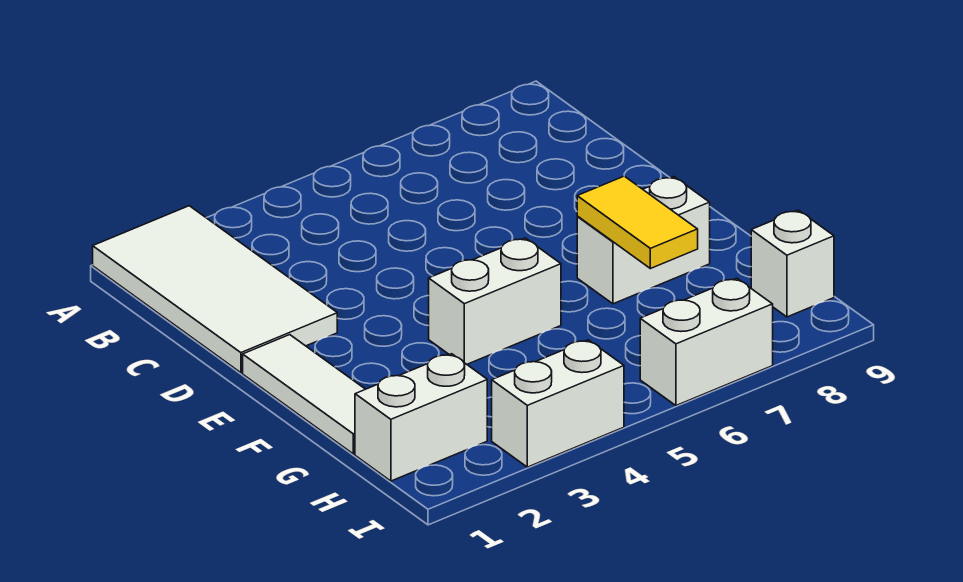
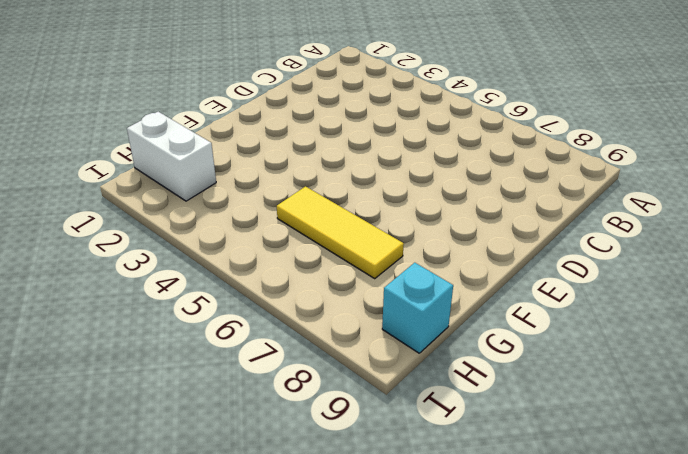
yellow 1x3 tile [277,187,404,278] -> none
cyan 1x1 brick [382,263,453,353] -> white 1x1 brick [751,210,834,317]
none -> white 2x4 tile [93,206,337,373]
none -> white 1x3 tile [243,335,365,454]

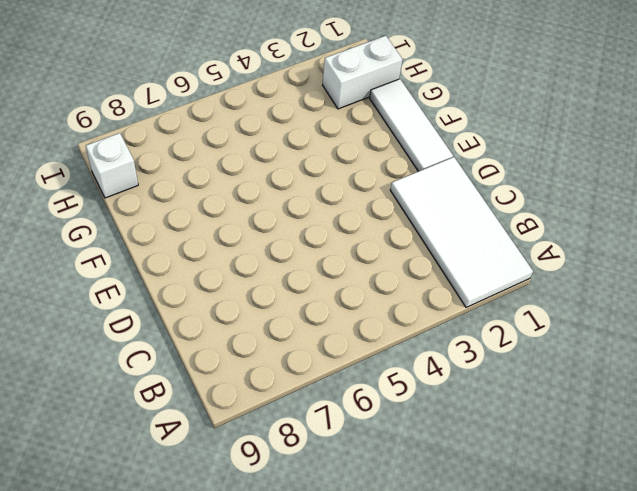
none -> white 1x2 brick [429,238,561,364]
none -> white 1x2 brick [577,177,710,304]

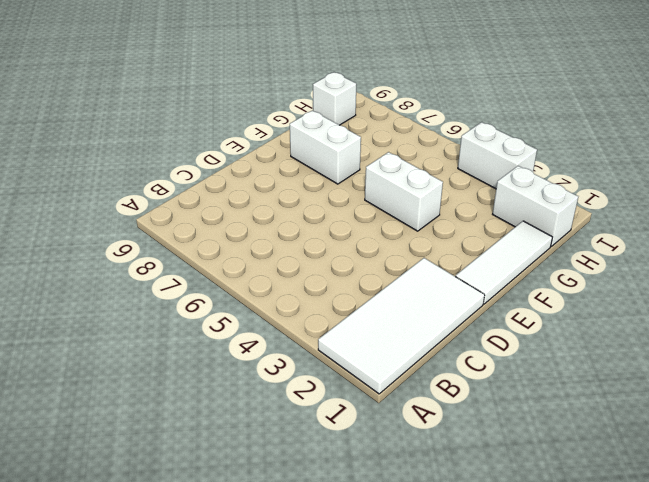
none -> white 1x2 brick [640,278,773,406]
none -> yellow 1x2 tile [577,176,698,269]

